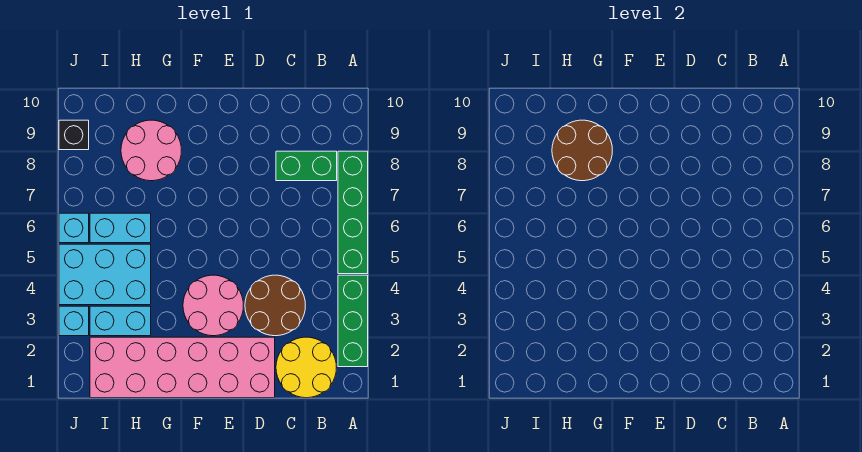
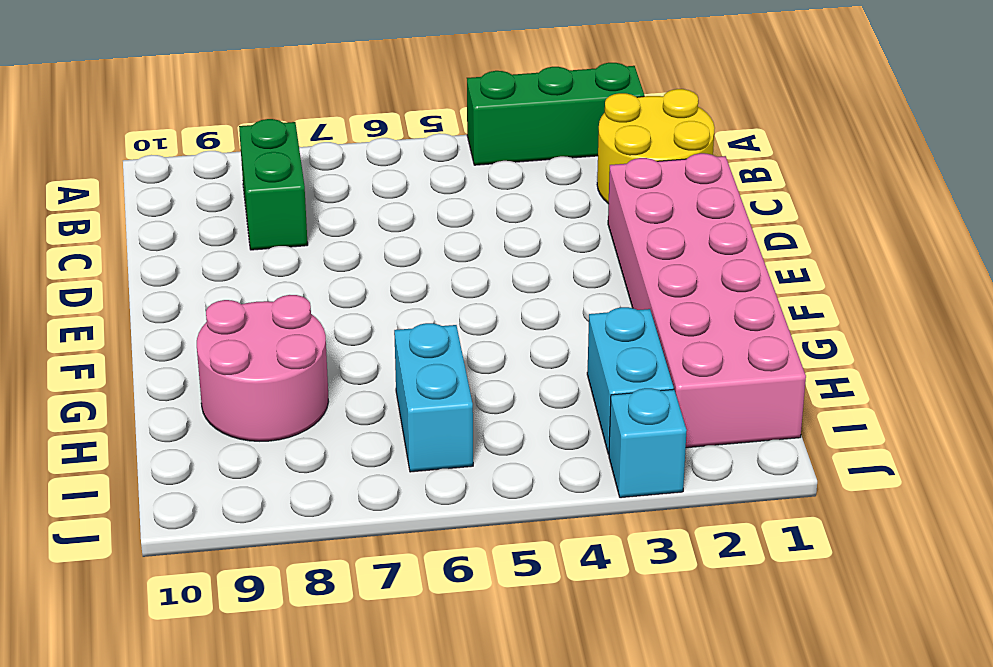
none -> green 1x4 brick [338,151,368,274]
none -> brown 2x2 round brick [245,275,305,336]
none -> pink 2x2 round brick [183,275,243,336]

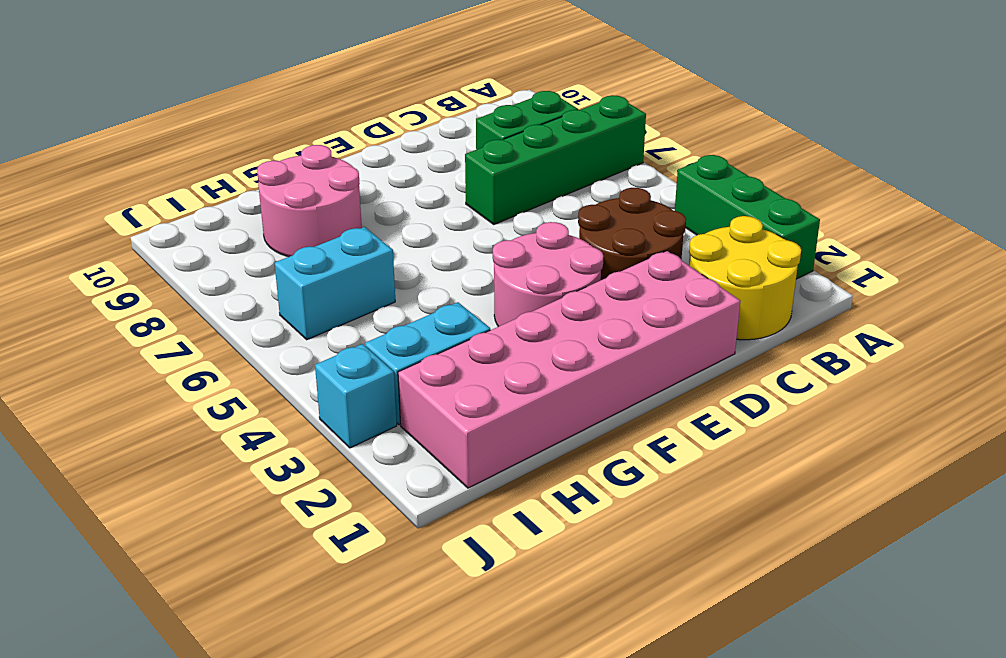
green 1x4 brick [465,95,646,224] -> green 1x4 brick turned to [338,151,368,274]
none -> cyan 2x3 brick [59,244,151,305]
none -> cyan 1x1 brick [59,213,89,243]
none -> black 1x1 brick [59,120,89,150]

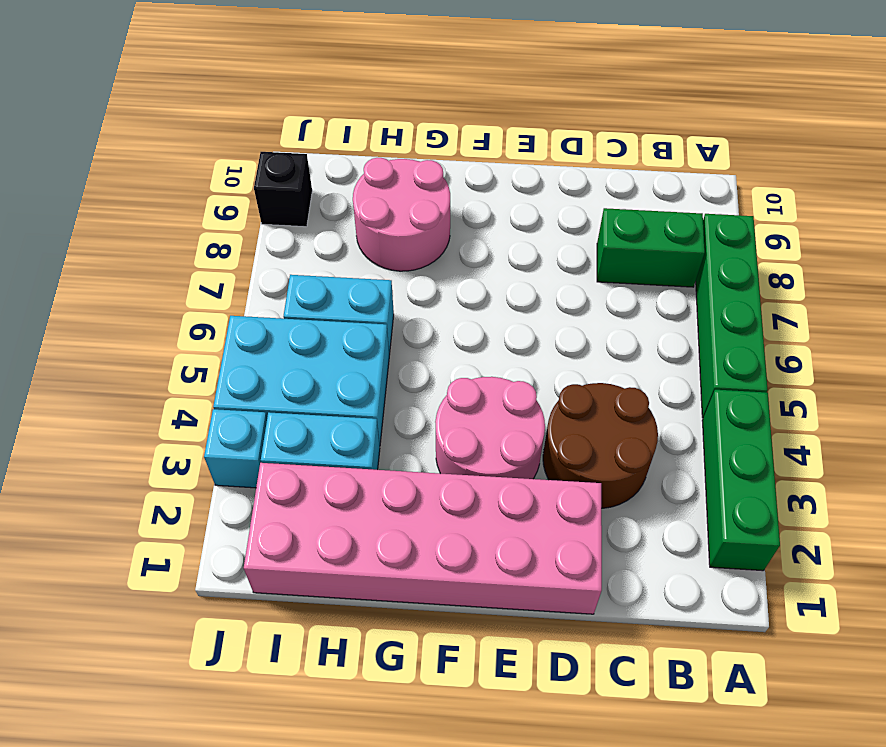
none -> yellow 2x2 round brick [276,337,336,398]
none -> cyan 1x1 brick [59,213,89,243]
none -> brown 2x2 round brick [552,120,612,181]

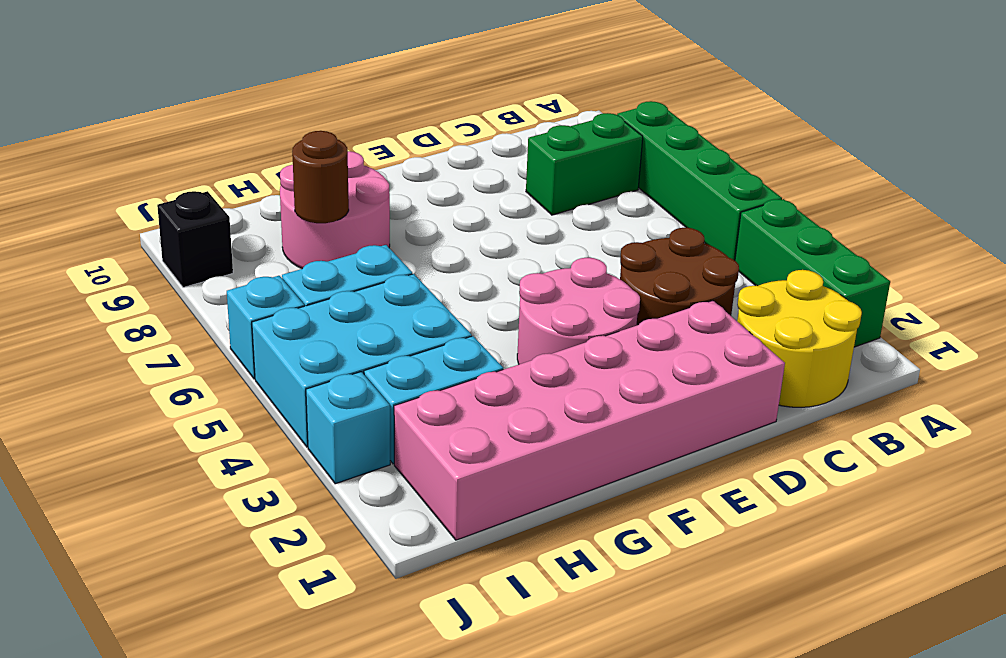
brown 1x1 round brick [292,131,349,223] -> brown 2x2 round brick [552,120,612,181]

